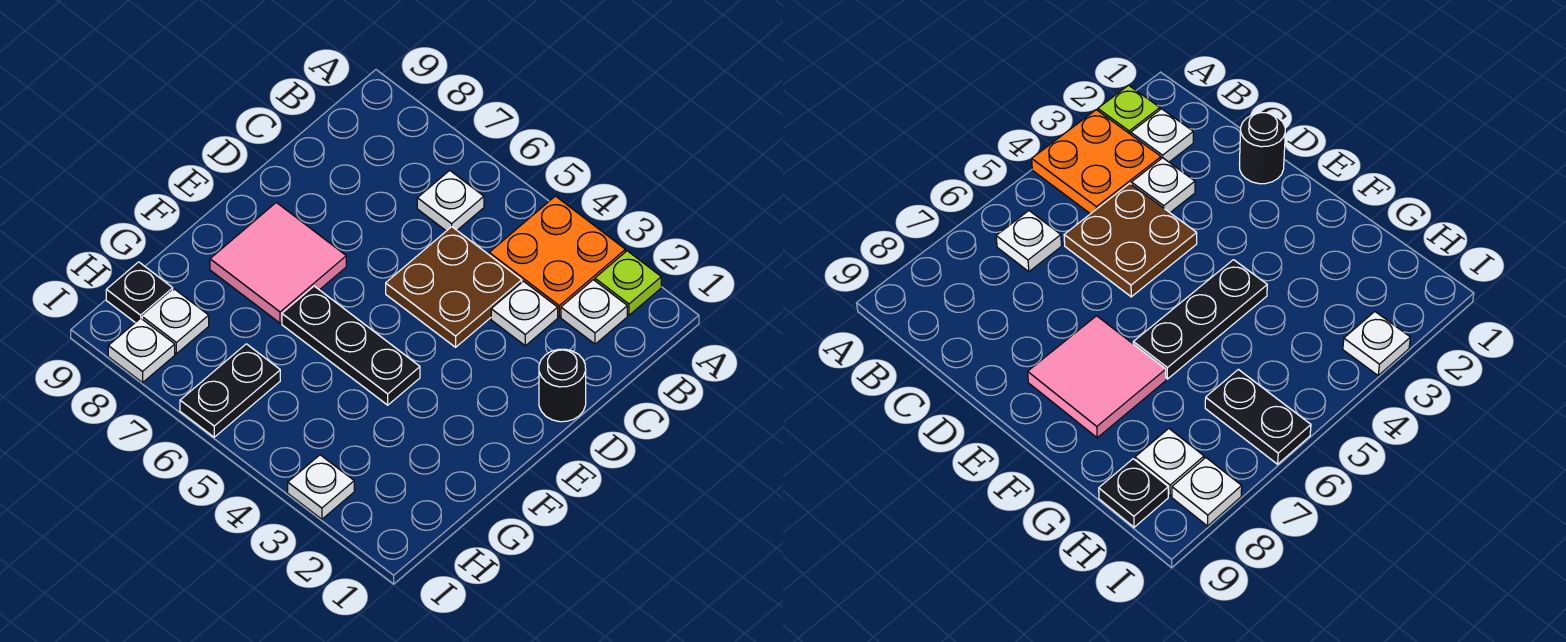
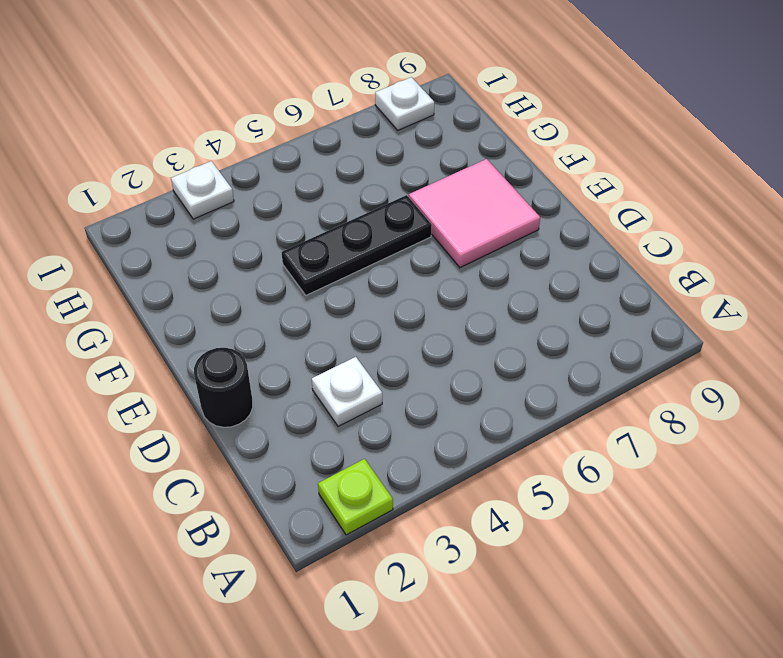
none -> orange 2x2 plate [489,196,625,317]
none -> white 1x1 plate [561,280,627,344]
none -> white 1x1 plate [417,170,484,231]

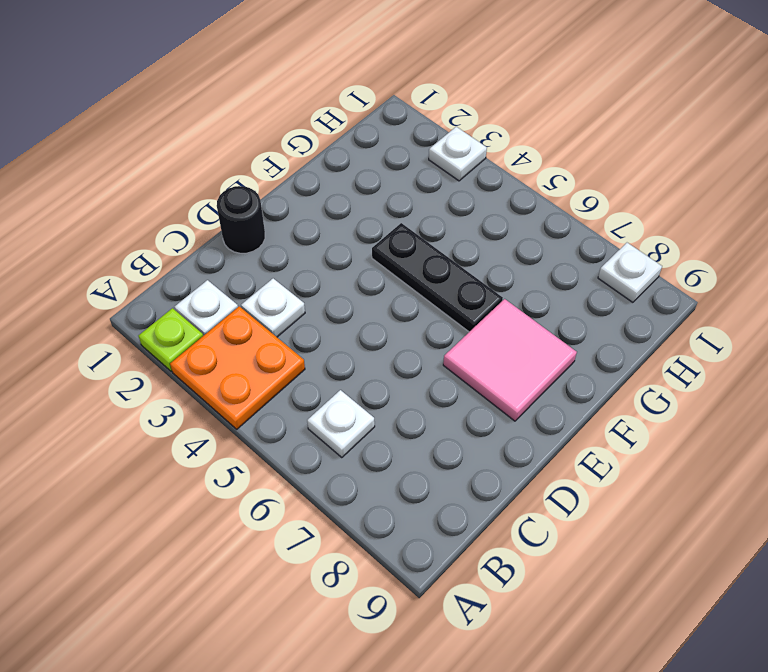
none -> brown 2x2 plate [386,227,522,347]
none -> black 1x2 plate [180,344,280,437]
none -> white 1x1 plate [142,289,209,354]

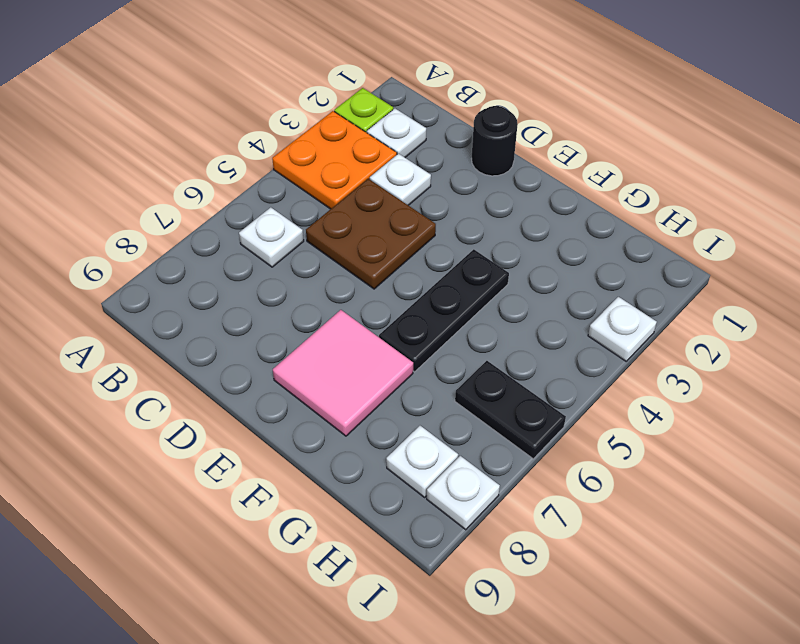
none -> black 1x1 plate [106,262,173,322]

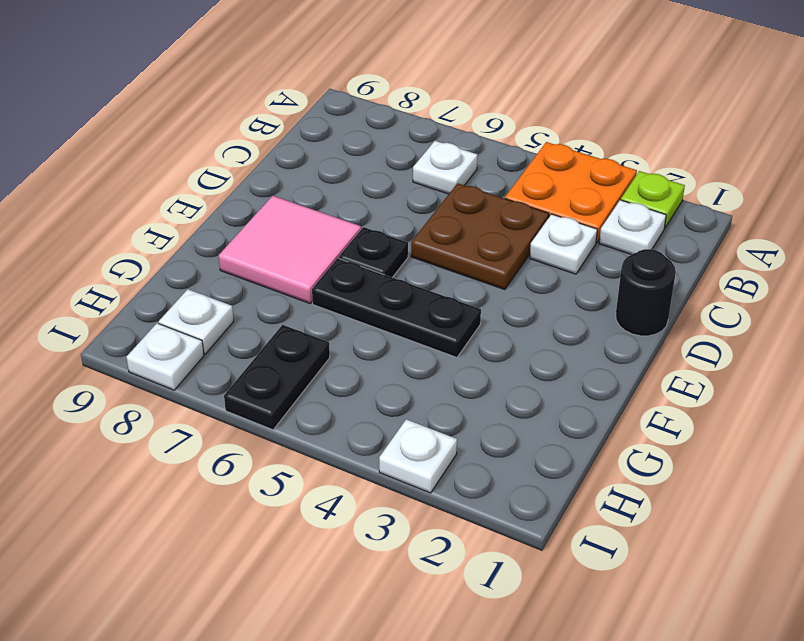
black 1x1 plate [339,227,408,278] -> black 1x1 plate moved to [106,262,173,322]

